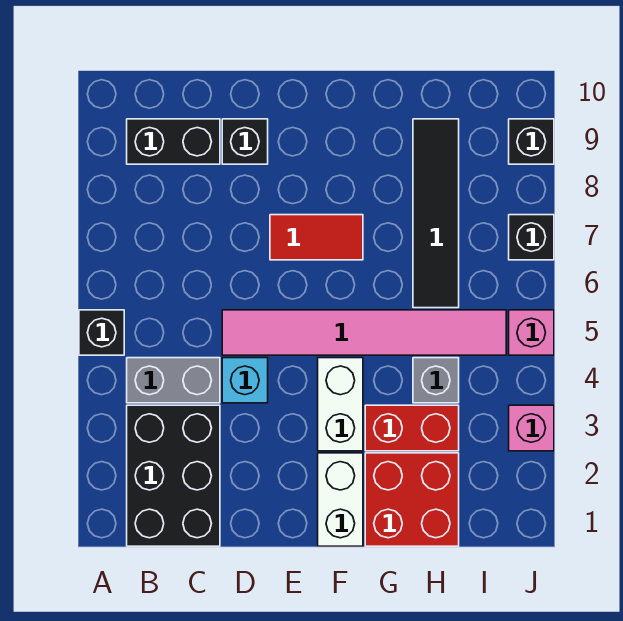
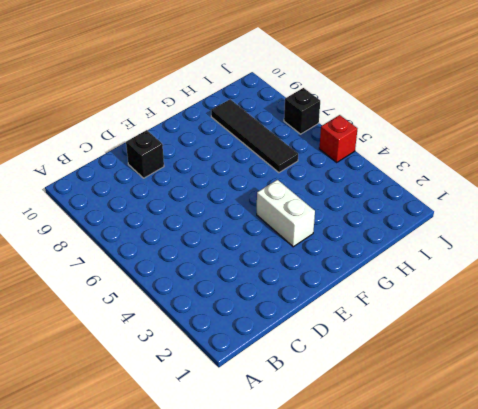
red 1x1 brick [319,115,357,162] -> pink 1x1 brick [509,310,554,355]
none -> black 1x1 brick [79,310,124,355]
none -> black 2x3 brick [127,405,220,546]
none -> grey 1x2 brick [127,358,220,403]

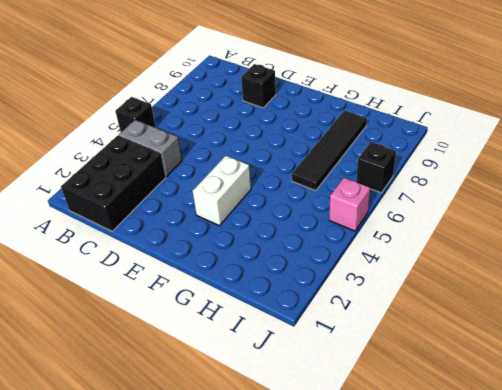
none -> black 1x2 brick [127,119,220,164]
none -> cyan 1x1 brick [222,358,268,403]
none -> pink 1x6 tile [222,310,506,355]

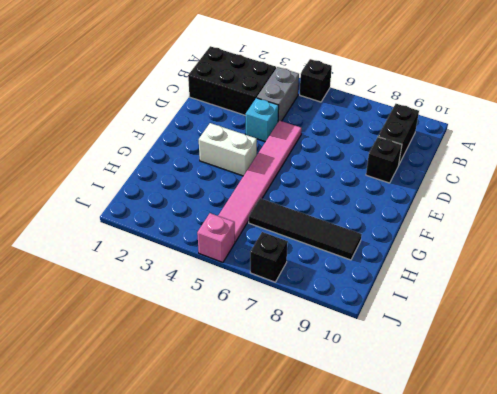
none -> red 1x2 tile [270,215,363,260]
none -> white 1x2 brick [318,453,363,546]
none -> red 2x2 brick [365,453,459,546]

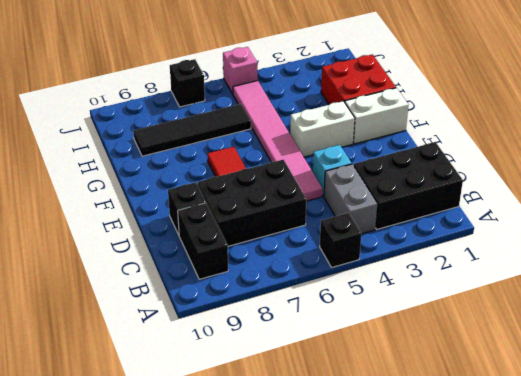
black 2x3 brick [198,160,306,246] -> none
none -> red 1x2 brick [365,405,459,451]
none -> grey 1x1 brick [413,358,459,403]
none -> pink 1x1 brick [509,405,554,451]

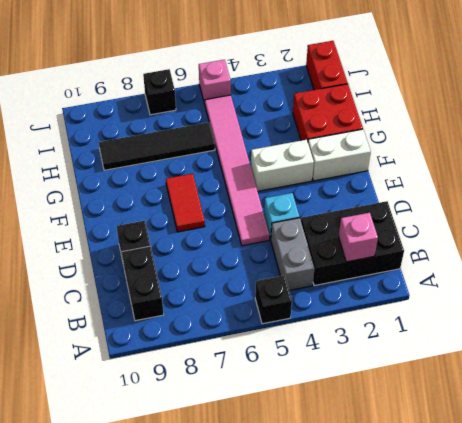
pink 1x1 brick [339,213,378,262] -> pink 1x1 brick moved to [509,405,554,451]
red 1x2 brick [306,41,348,90] -> red 1x2 brick moved to [365,405,459,451]
none -> grey 1x1 brick [413,358,459,403]
none -> black 1x1 brick [509,119,554,164]

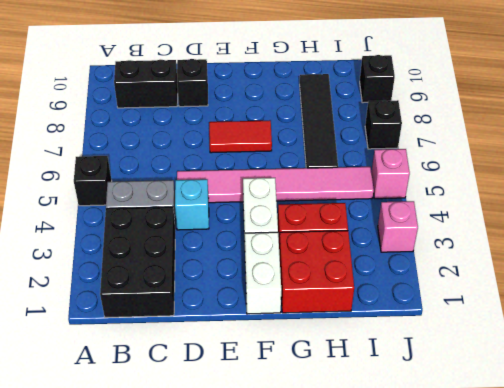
none -> grey 1x1 brick [413,358,459,403]

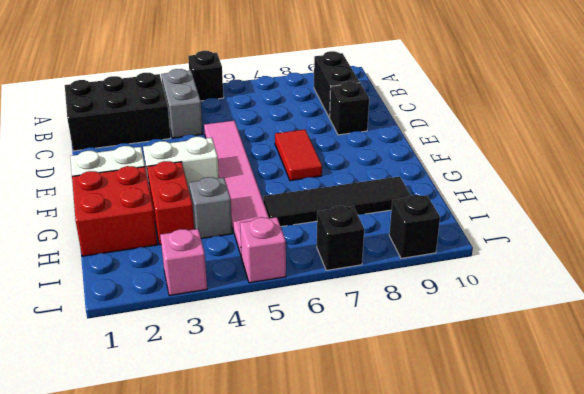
none -> cyan 1x1 brick [222,358,268,403]

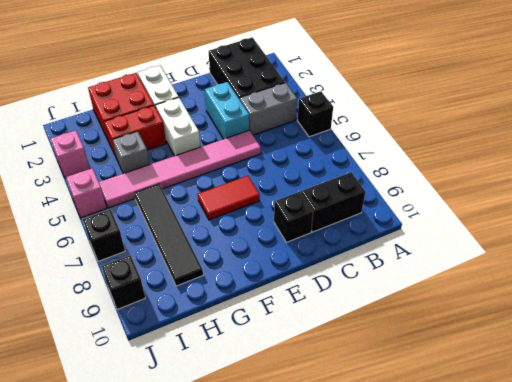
cyan 1x2 brick [205,82,249,139] -> cyan 1x1 brick [222,358,268,403]

